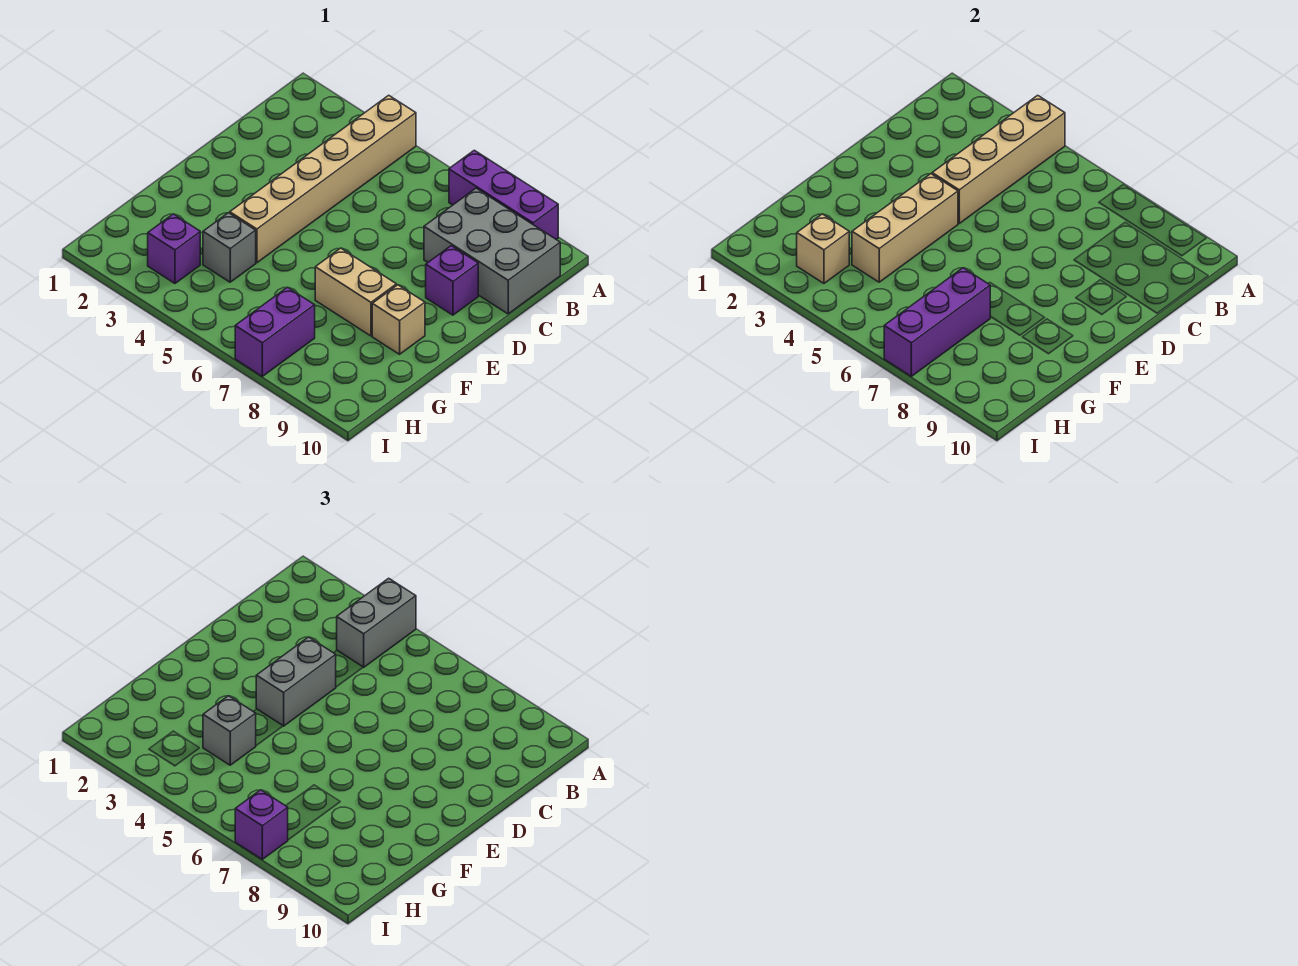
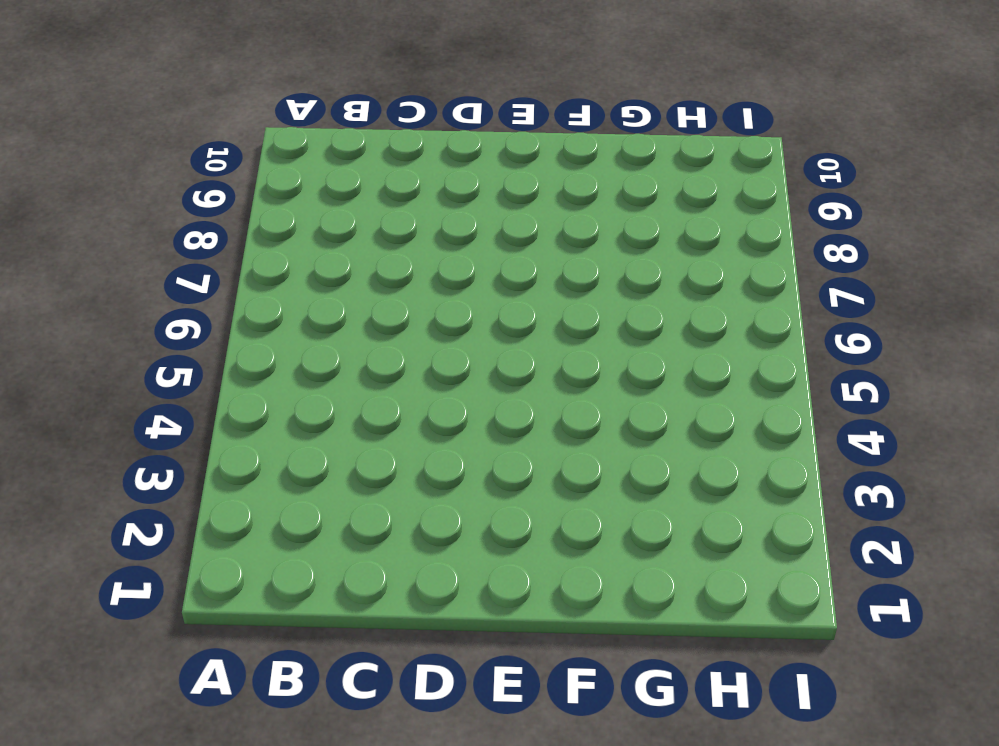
none -> tan 1x6 brick [230,95,416,263]
none -> purple 1x3 brick [449,150,558,240]
none -> grey 2x3 brick [424,188,560,314]

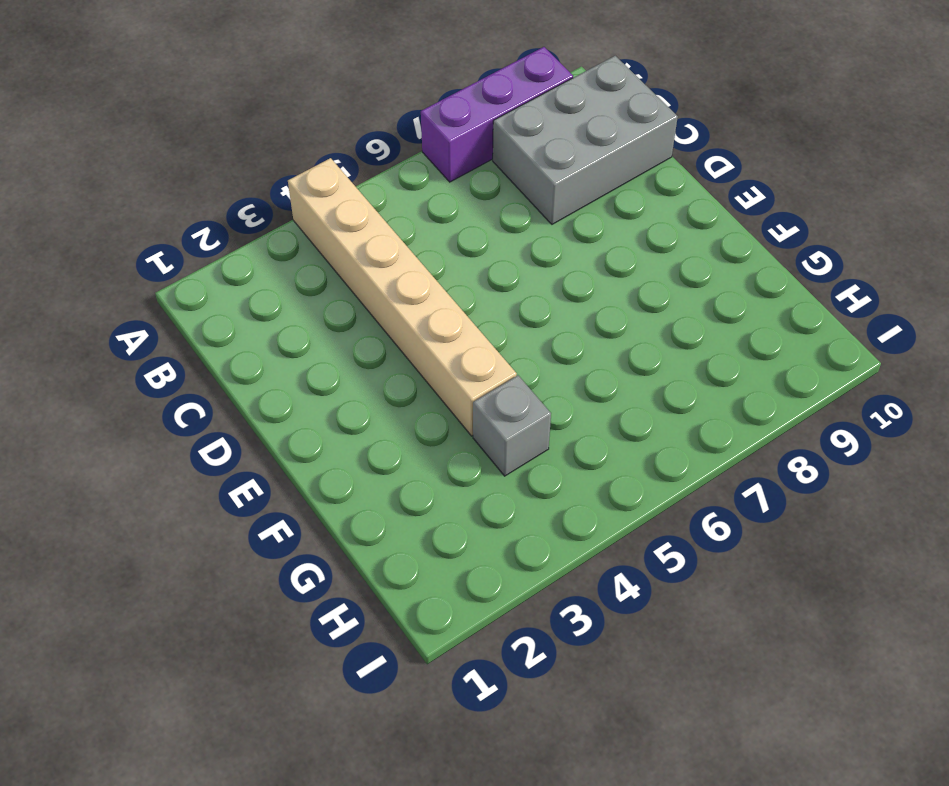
none -> purple 1x1 brick [426,246,478,315]
none -> tan 1x2 brick [315,248,396,336]
none -> tan 1x1 brick [372,285,425,354]

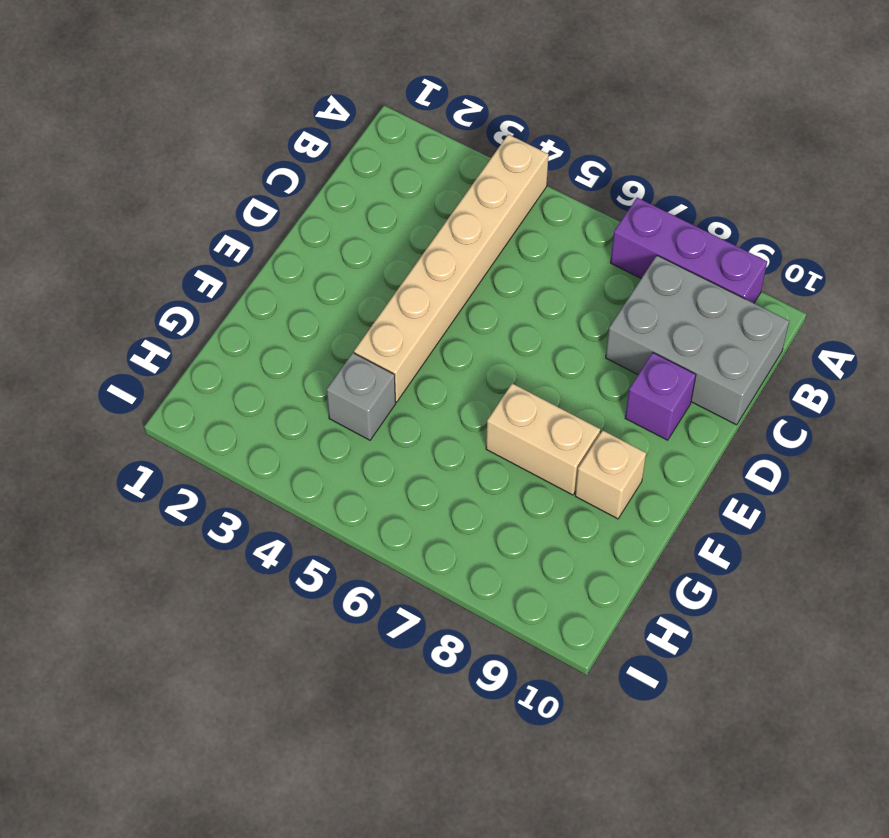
none -> purple 1x1 brick [148,214,200,283]
none -> purple 1x2 brick [235,287,315,376]
none -> tan 1x4 brick [932,95,1065,223]

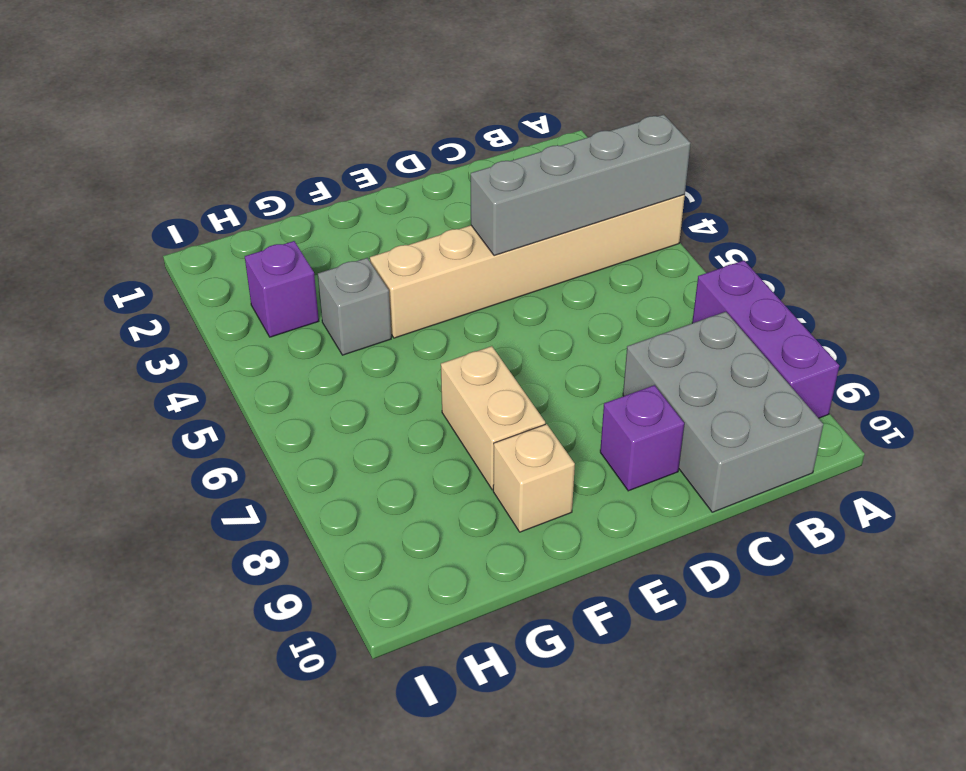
grey 1x4 brick [471,115,691,256] -> tan 1x4 brick [932,95,1065,223]
none -> purple 1x2 brick [235,287,315,376]
none -> tan 1x3 brick [852,174,958,282]
none -> purple 1x3 brick [884,268,990,376]

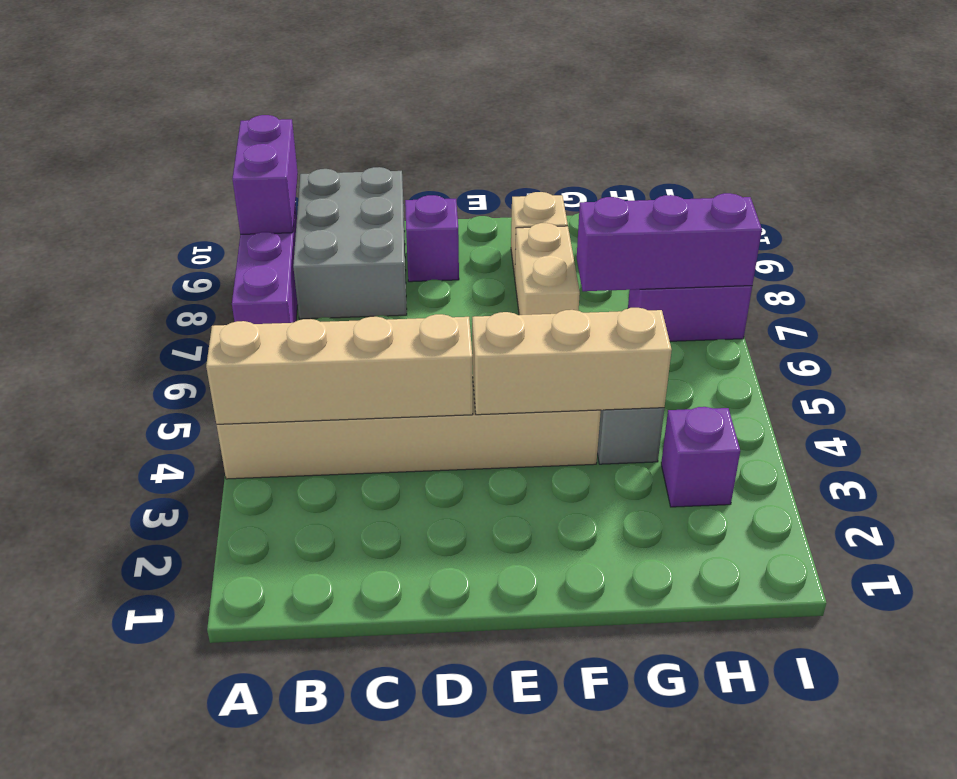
purple 1x2 brick [232,115,298,234] -> none
none -> tan 1x1 brick [797,214,849,283]
none -> grey 1x2 brick [337,578,416,667]
none -> grey 1x2 brick [256,637,336,726]

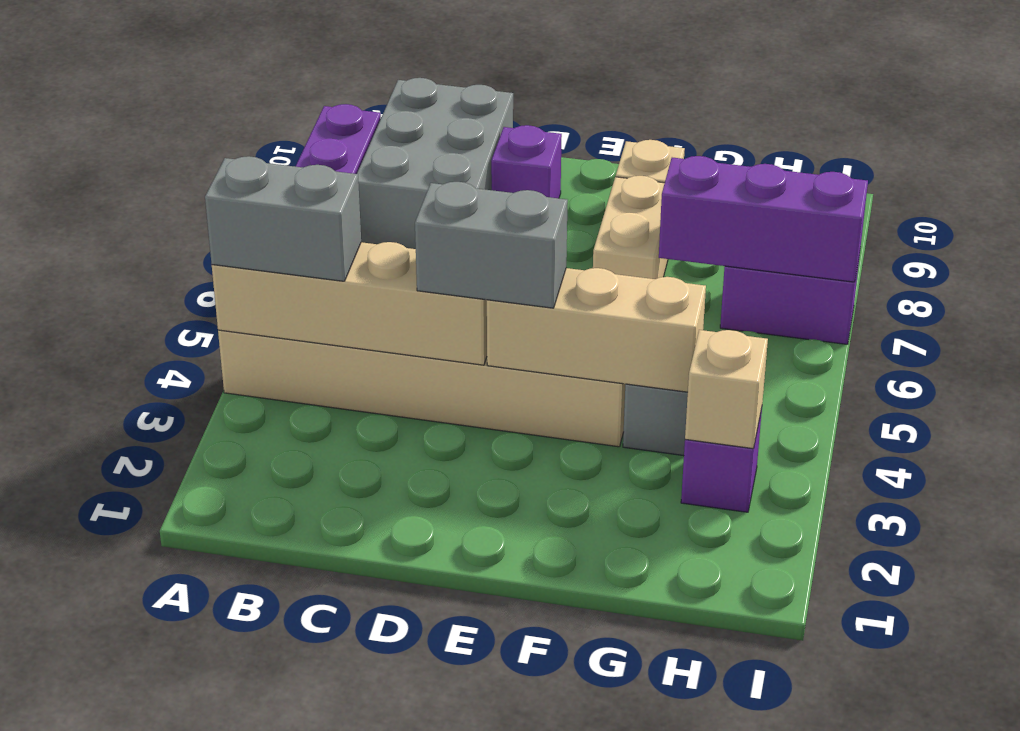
none -> grey 1x1 brick [203,696,256,765]
none -> purple 1x1 brick [235,790,288,859]

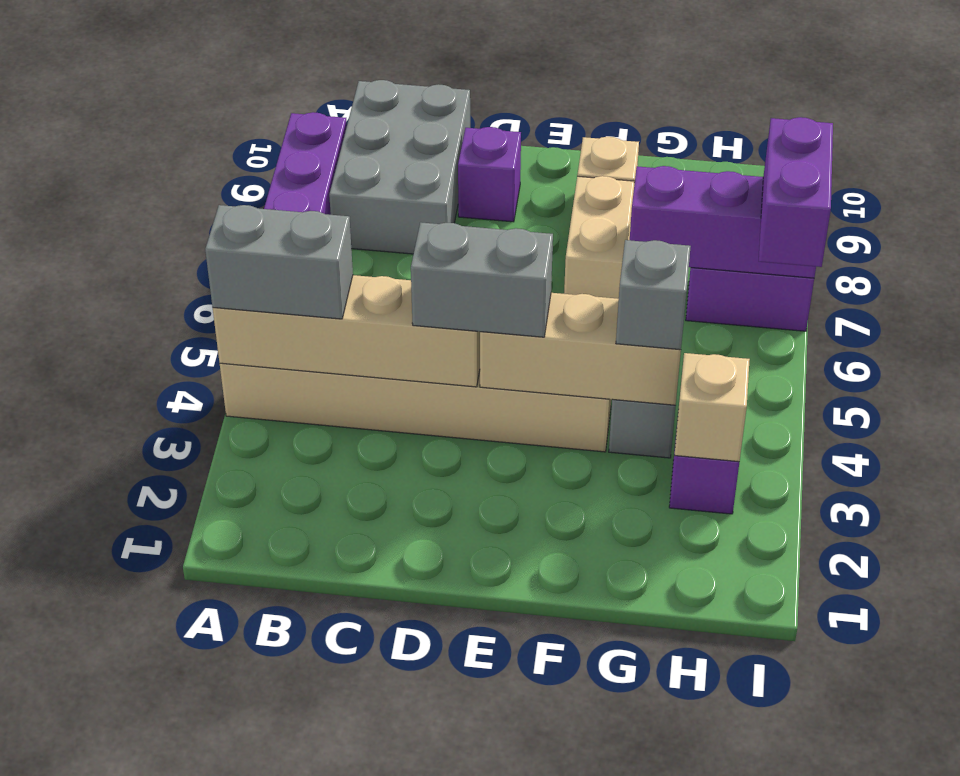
purple 1x2 brick [759,117,833,267] -> purple 1x1 brick [235,790,288,859]

